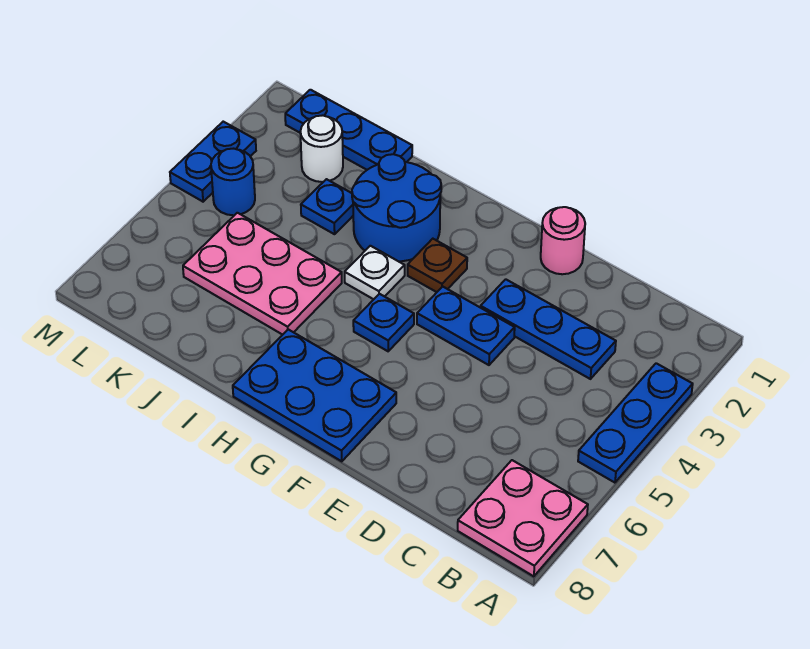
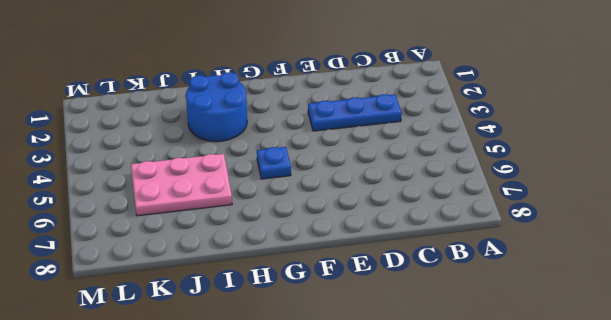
none -> blue 1x3 plate [578,363,693,483]
none -> pink 2x2 plate [458,460,588,576]
none -> pink 1x1 round brick [541,207,585,274]

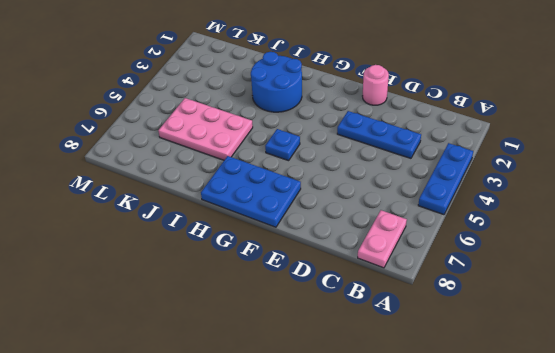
pink 1x2 plate [358,210,407,268] -> pink 2x2 plate [458,460,588,576]
none -> blue 1x2 plate [417,286,515,365]
none -> brown 1x1 plate [408,239,467,292]
none -> white 1x1 plate [345,246,405,299]

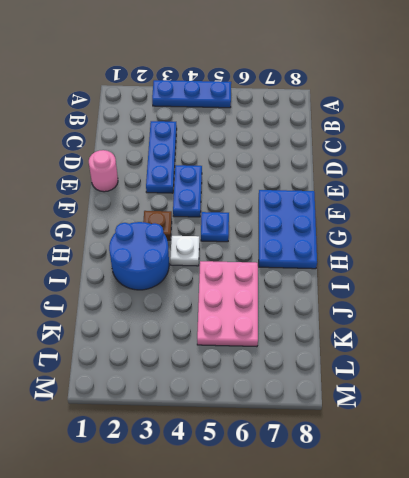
none -> pink 2x2 plate [458,460,588,576]
none -> blue 1x3 plate [285,90,412,170]
none -> blue 1x1 plate [301,179,353,234]

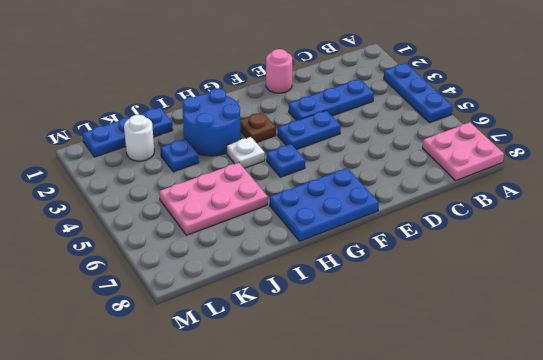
none -> blue 1x1 round brick [211,149,255,215]
none -> blue 1x2 plate [170,122,256,202]

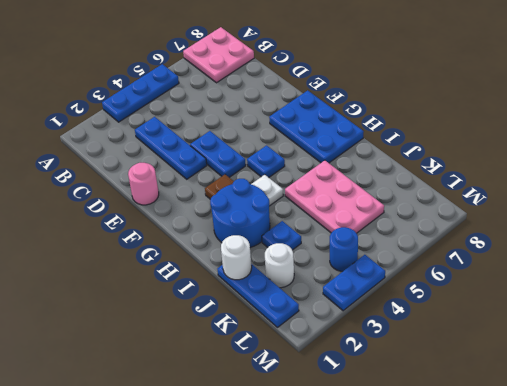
white 1x1 round brick [221,235,252,280] -> none

